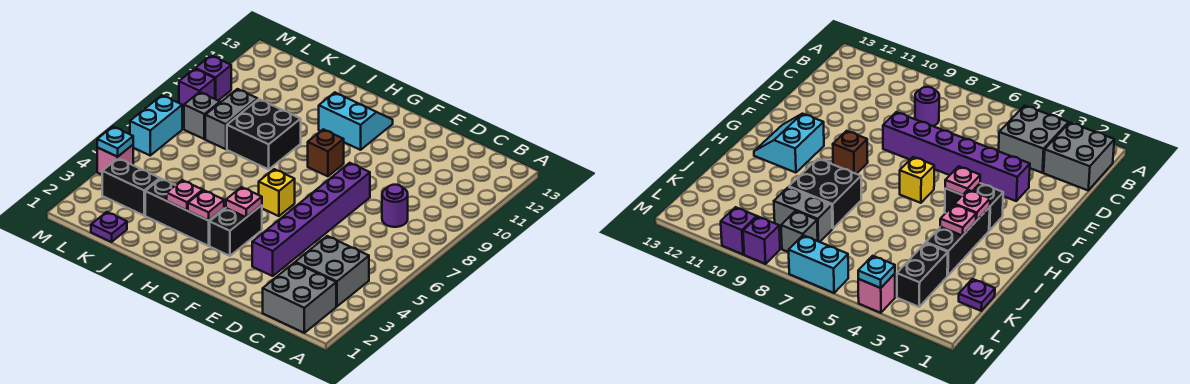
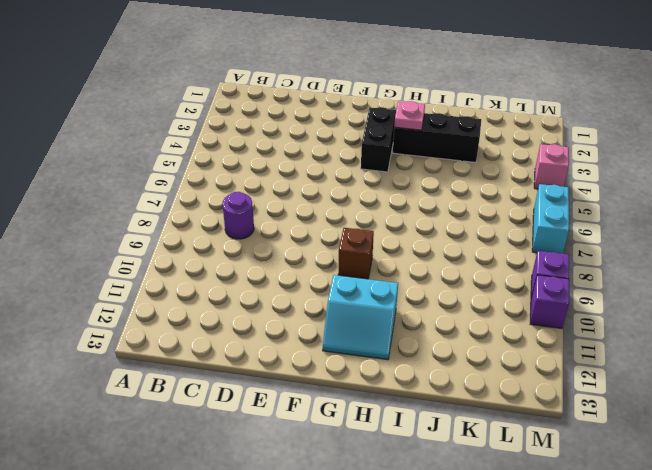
none -> grey 2x2 brick [263,263,336,333]
none -> grey 2x2 brick [295,236,369,306]
none -> purple 1x6 brick [252,163,370,276]

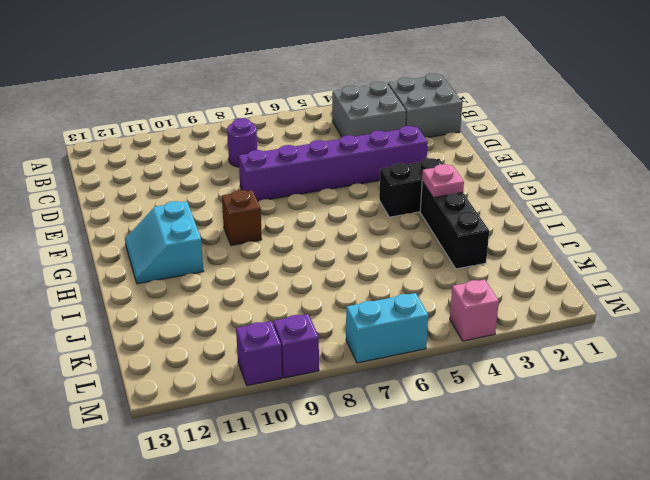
none -> yellow 1x1 brick [259,169,295,216]
none -> black 2x2 brick [227,99,301,169]
none -> purple 1x1 plate [91,212,127,242]

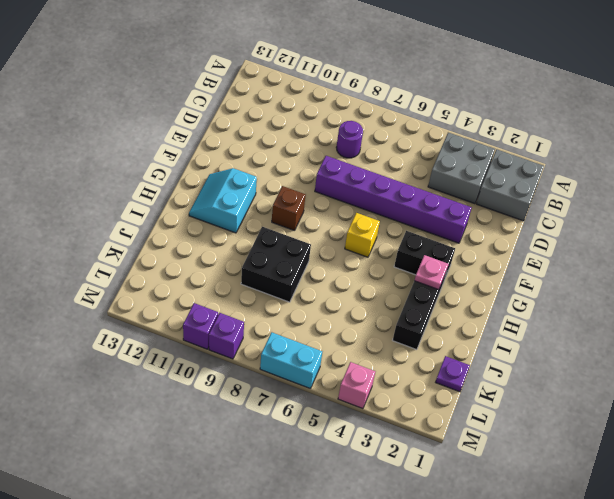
none -> black 1x2 brick [102,158,160,215]
none -> grey 1x2 brick [205,89,258,149]
none -> grey 1x1 brick [184,92,220,139]

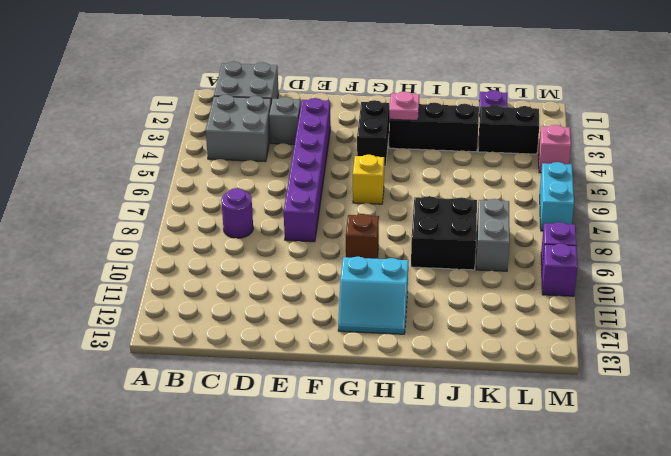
grey 1x1 brick [269,97,301,145] -> grey 1x1 brick moved to [184,92,220,139]
none -> pink 1x1 plate [226,187,262,217]
none -> pink 1x1 plate [167,180,203,210]
none -> cyan 1x1 plate [97,127,133,157]

